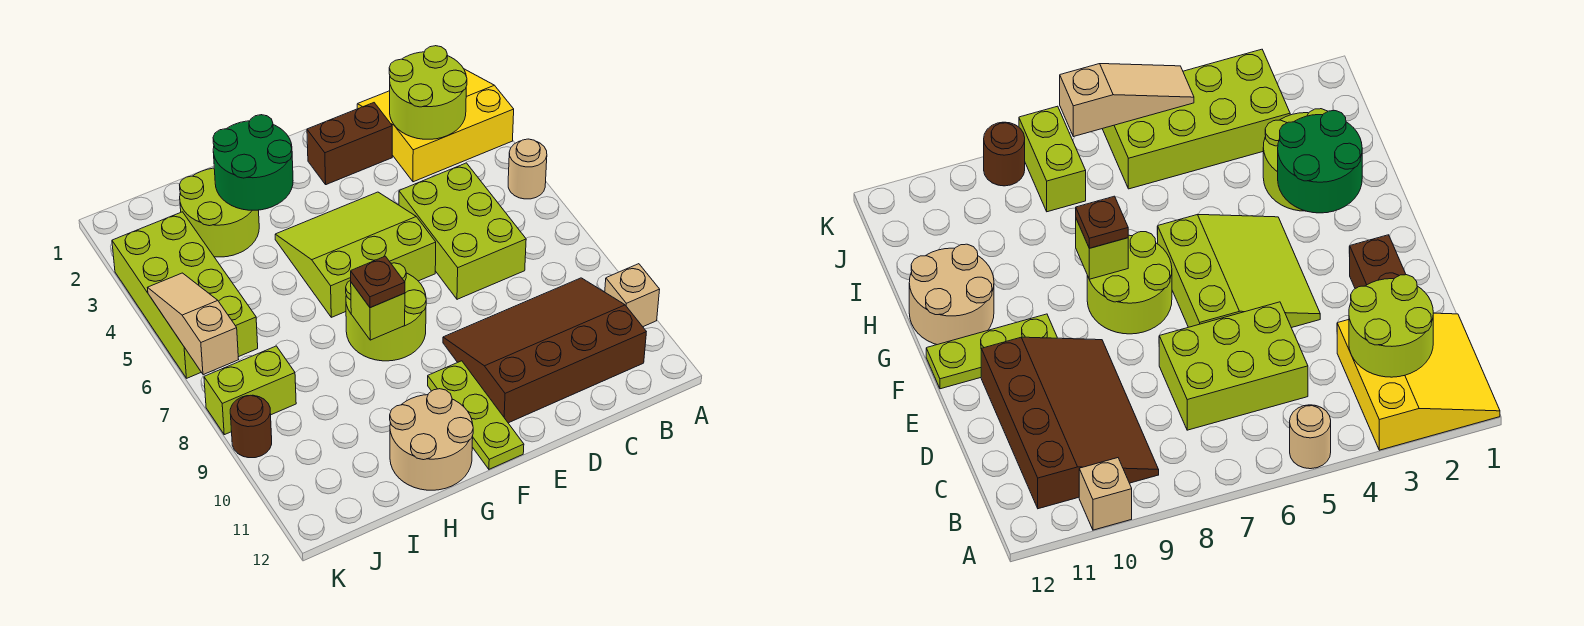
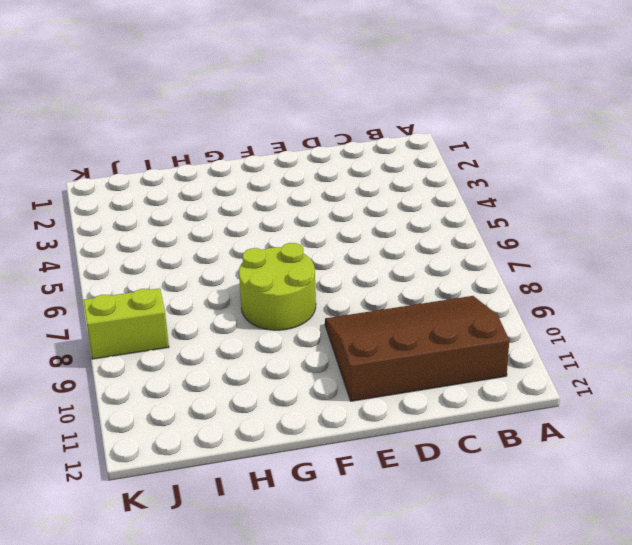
none -> yellow 3x3 slope [357,69,514,182]
none -> tan 1x1 round brick [508,139,547,199]
none -> tan 1x1 brick [605,264,660,327]

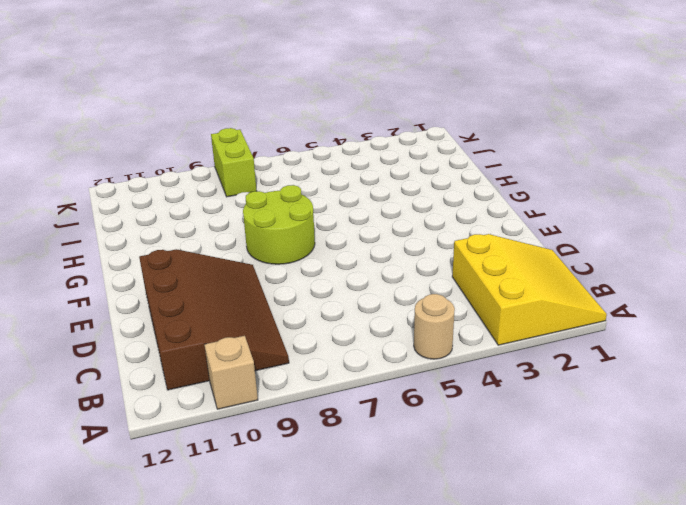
none -> lime 2x3 brick [399,163,526,299]
none -> brown 1x2 brick [307,103,392,185]
none -> lime 3x3 slope [275,192,436,317]

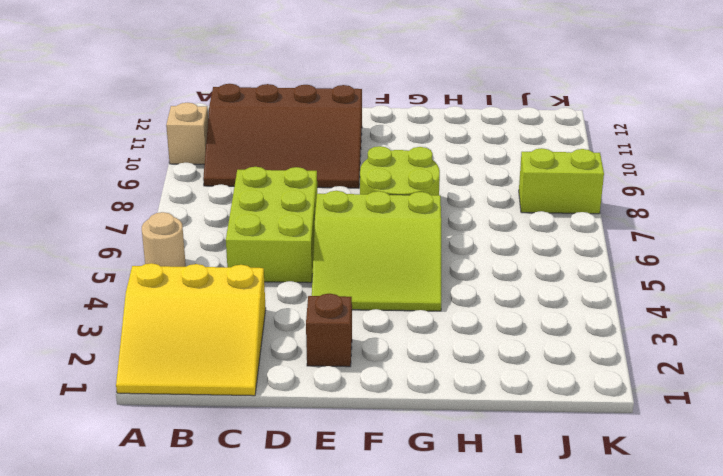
brown 1x1 brick [306,294,352,367] -> brown 1x2 brick [307,103,392,185]
none -> lime 1x3 plate [428,361,524,469]
none -> tan 2x2 round brick [390,389,473,490]
none -> lime 2x2 round brick [180,168,259,257]

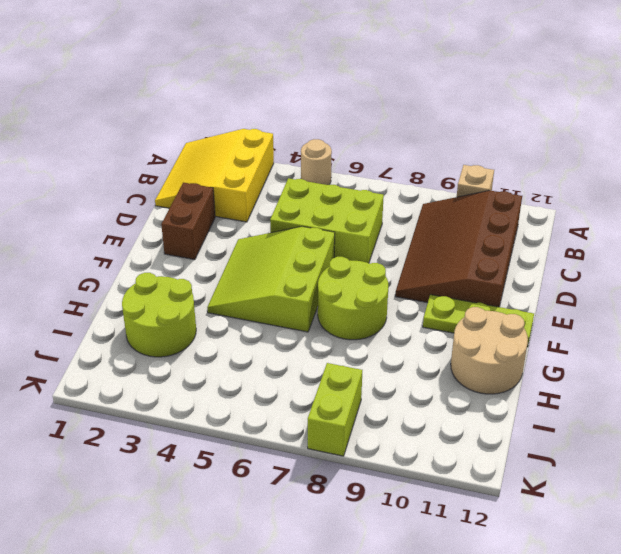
none -> lime 2x4 brick [112,212,258,378]
none -> brown 1x1 round brick [230,395,272,458]
none -> lime 2x2 round brick [389,46,467,139]

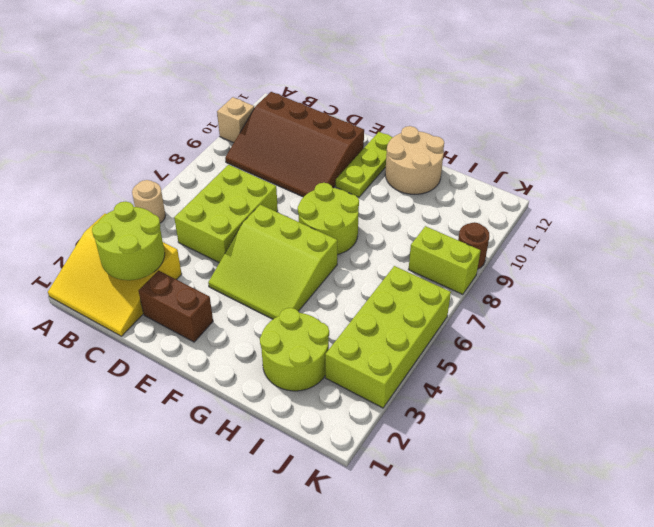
none -> green 2x2 round brick [213,115,293,210]
none -> lime 1x1 brick [351,283,405,340]
none -> tan 1x3 slope [148,273,239,375]

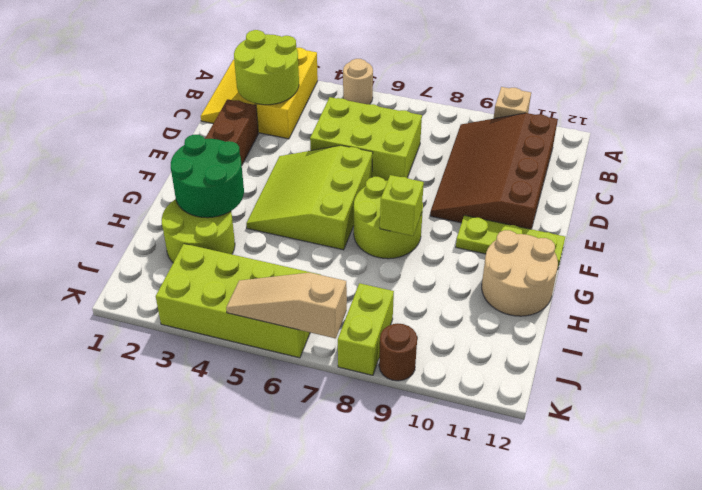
none -> brown 1x1 plate [351,256,405,308]

